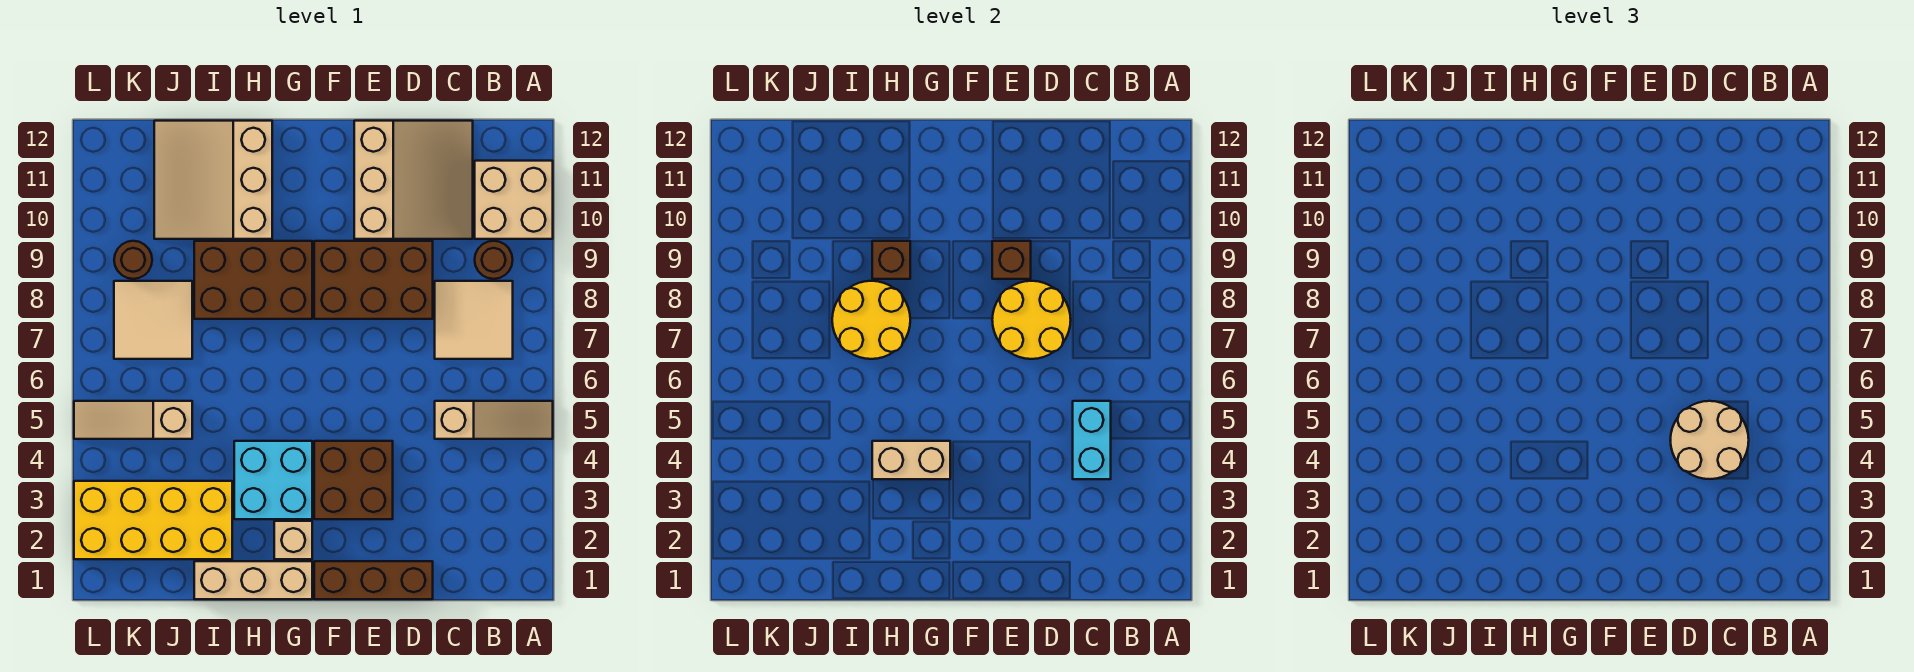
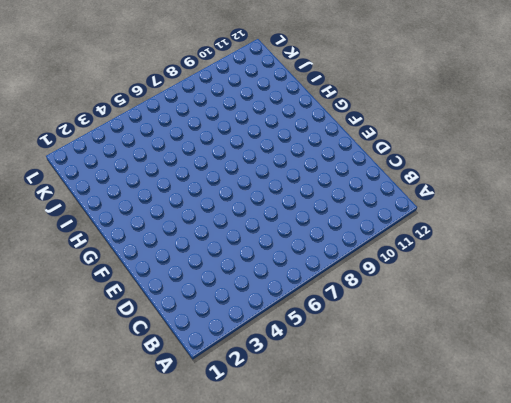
none -> tan 1x3 slope [435,401,553,439]
none -> tan 2x2 brick [475,161,553,239]
none -> tan 2x2 tile [435,281,513,359]

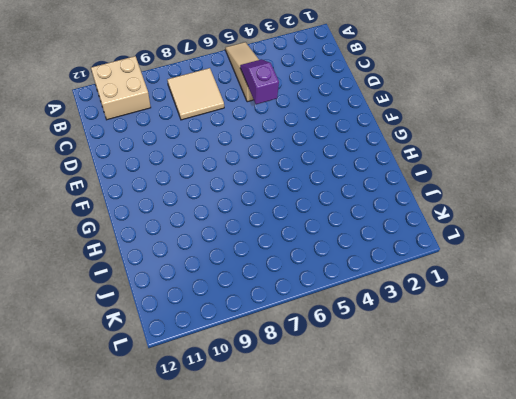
purple 1x2 slope [240,59,279,104] -> cyan 1x2 brick [1073,401,1111,479]
none -> brown 1x1 round brick [475,241,513,279]
none -> tan 3x3 slope [354,121,473,239]
none -> brown 1x3 brick [314,561,433,599]

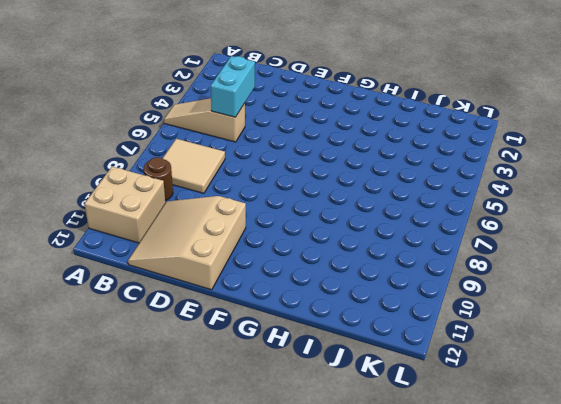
none -> brown 1x3 brick [314,561,433,599]
none -> brown 2x3 brick [314,241,433,319]
none -> brown 2x2 brick [314,441,393,519]

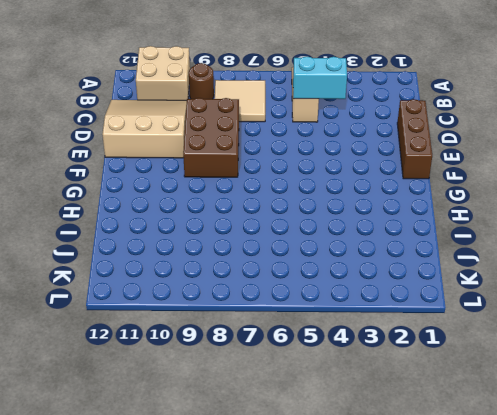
none -> brown 2x2 brick [314,441,393,519]
none -> tan 1x3 brick [194,561,312,599]
none -> tan 1x1 brick [274,521,312,559]

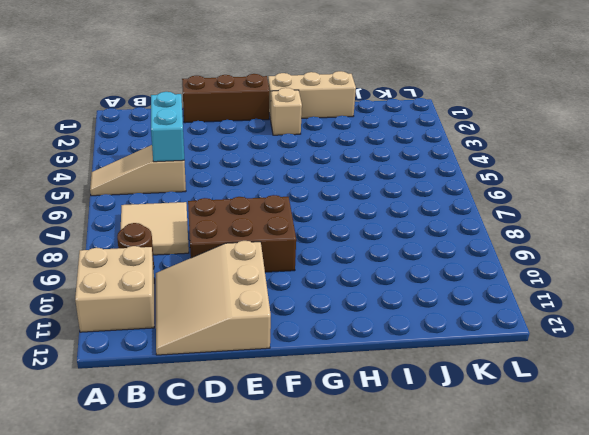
none -> brown 2x2 brick [314,441,393,519]
none -> cyan 2x2 brick [234,441,312,519]
none -> brown 2x3 brick [194,241,312,319]

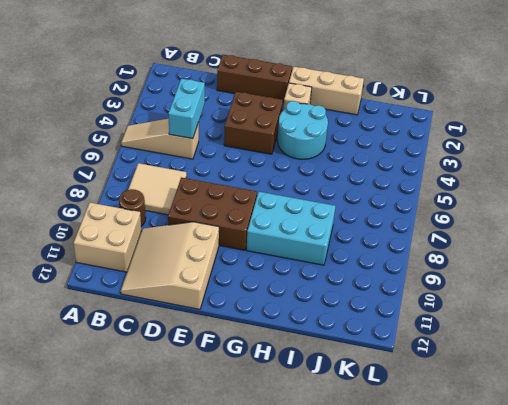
cyan 2x2 round brick [277,101,328,159] -> cyan 2x2 brick [234,441,312,519]
cyan 2x3 brick [247,192,335,265] -> brown 2x3 brick [194,241,312,319]
none -> tan 3x3 slope [154,121,272,239]
none -> yellow 2x4 brick [74,481,232,559]
none -> tan 1x3 slope [74,401,192,439]

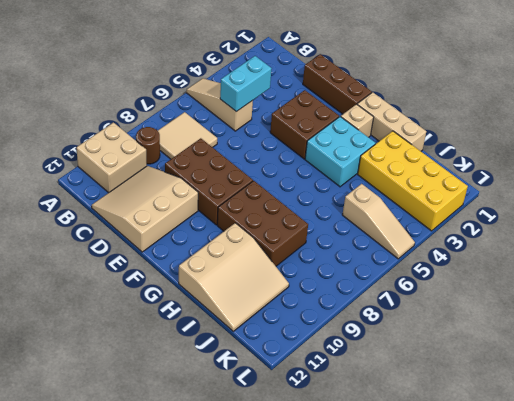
none -> tan 2x2 tile [114,281,192,359]
none -> brown 1x1 round brick [114,241,152,279]
none -> yellow 2x2 round brick [992,281,1071,359]

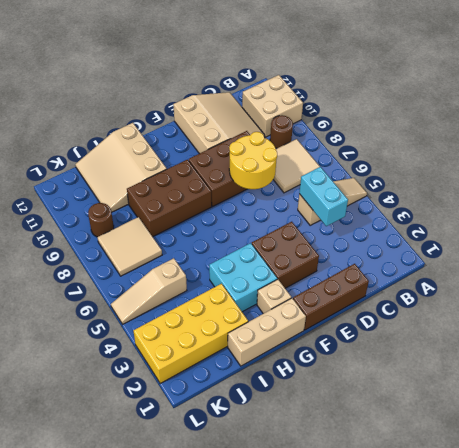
none -> brown 1x1 brick [992,241,1031,279]
none -> tan 1x2 brick [872,441,950,479]
none -> yellow 2x2 round brick [832,281,910,359]

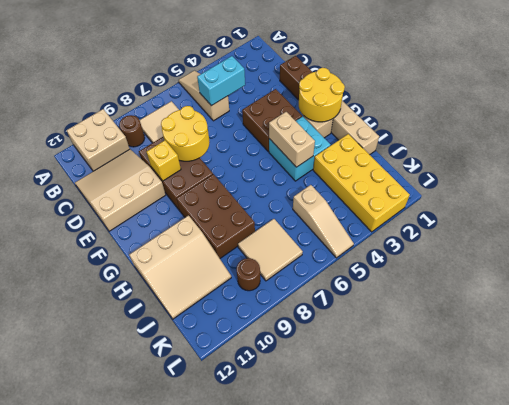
yellow 1x1 brick [147,140,181,181] -> brown 1x1 brick [992,241,1031,279]
yellow 2x2 round brick [299,68,345,122] -> yellow 2x2 round brick moved to [832,281,910,359]
none -> brown 1x1 brick [872,241,910,279]
none -> tan 2x2 round brick [1670,401,1749,479]

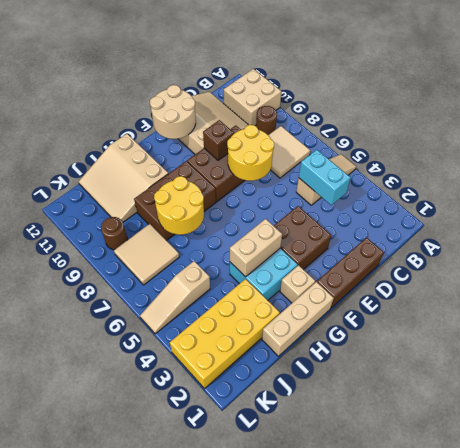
tan 2x2 round brick [150,85,196,139] -> tan 2x2 round brick moved to [1670,401,1749,479]
none -> brown 1x1 brick [872,241,910,279]

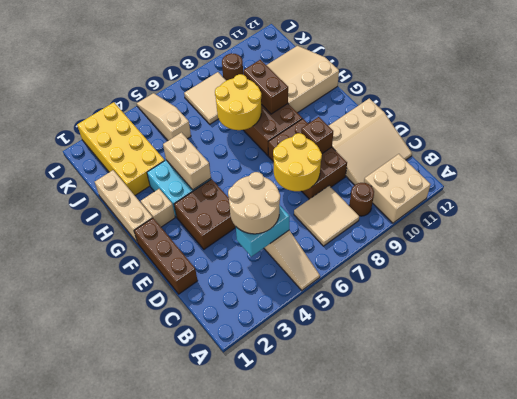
brown 1x2 brick [243,60,288,114] -> brown 1x1 brick [872,241,910,279]

